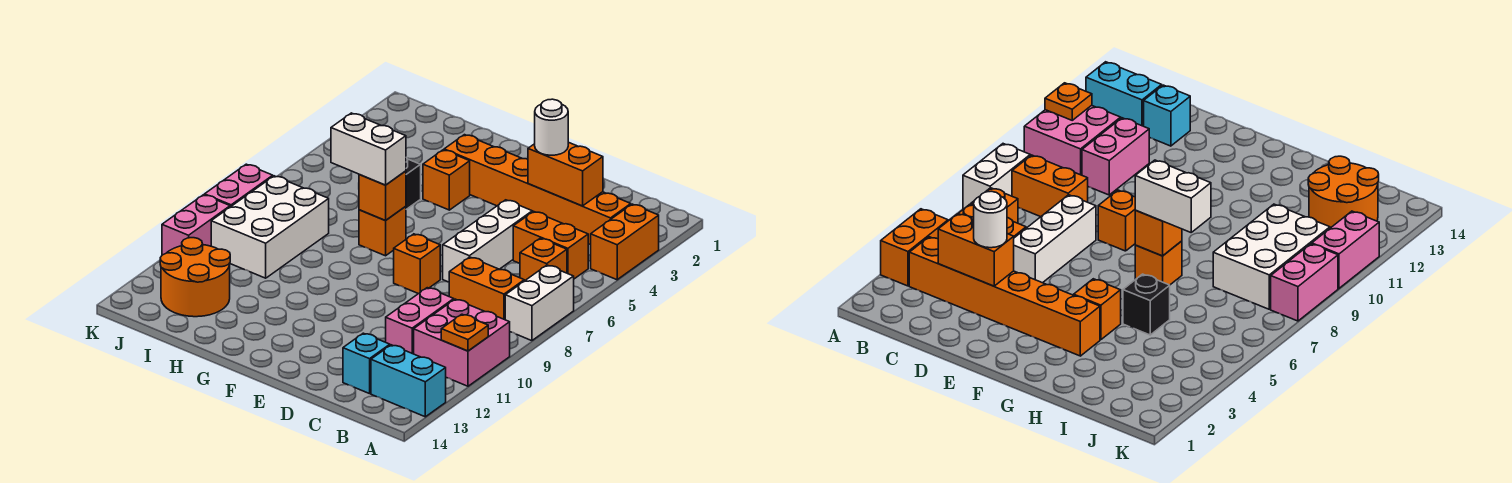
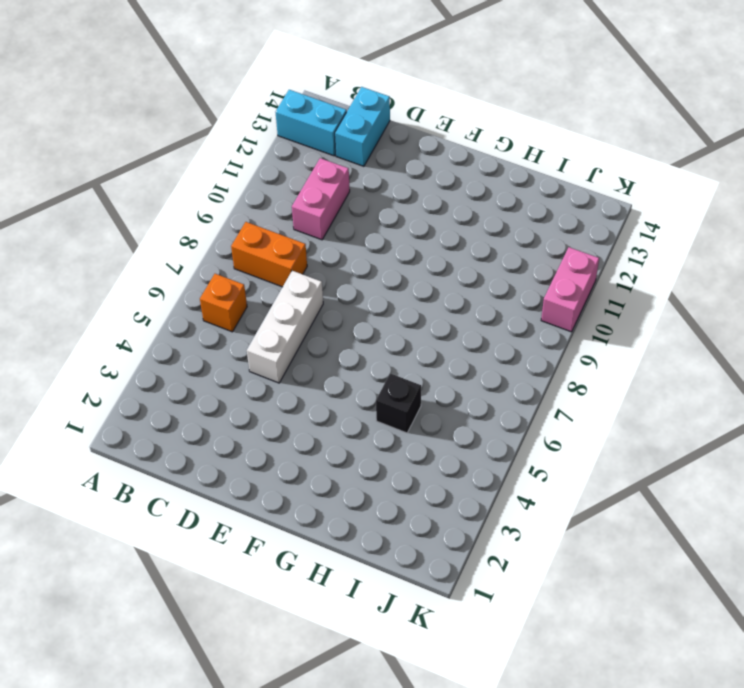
cyan 1x2 brick [335,87,390,166] -> cyan 1x1 brick [343,333,390,394]
none -> orange 1x2 brick [591,204,659,280]
none -> white 1x2 brick [505,265,574,341]
none -> pink 2x2 brick [414,299,510,386]

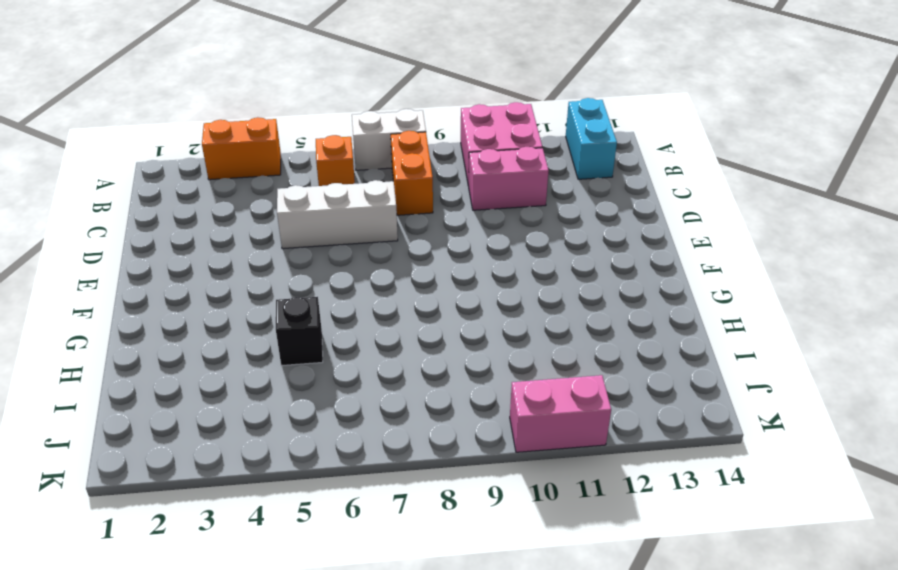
none -> orange 1x6 brick [444,135,631,245]
none -> orange 1x2 brick [513,211,588,279]
none -> cyan 1x1 brick [343,333,390,394]

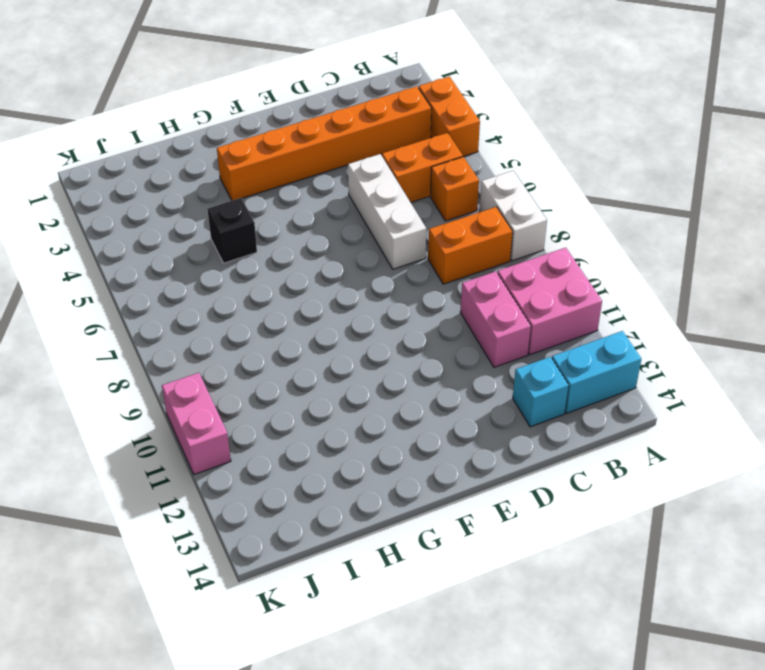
none -> orange 1x1 brick [394,234,440,294]
none -> orange 1x1 brick [423,150,470,210]
none -> orange 1x1 brick [359,206,406,256]

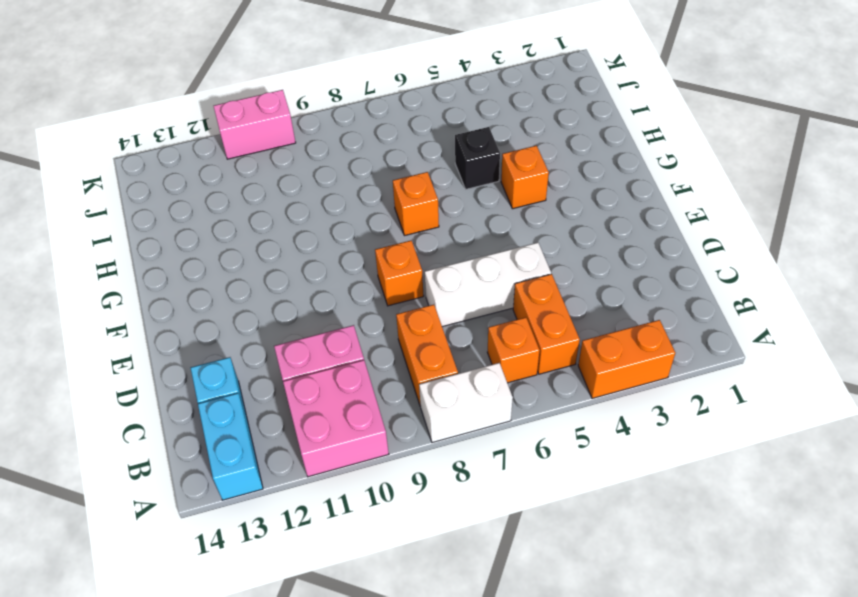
none -> orange 1x6 brick [444,135,631,245]
none -> white 2x3 brick [211,176,329,278]
none -> orange 2x2 round brick [160,238,230,317]

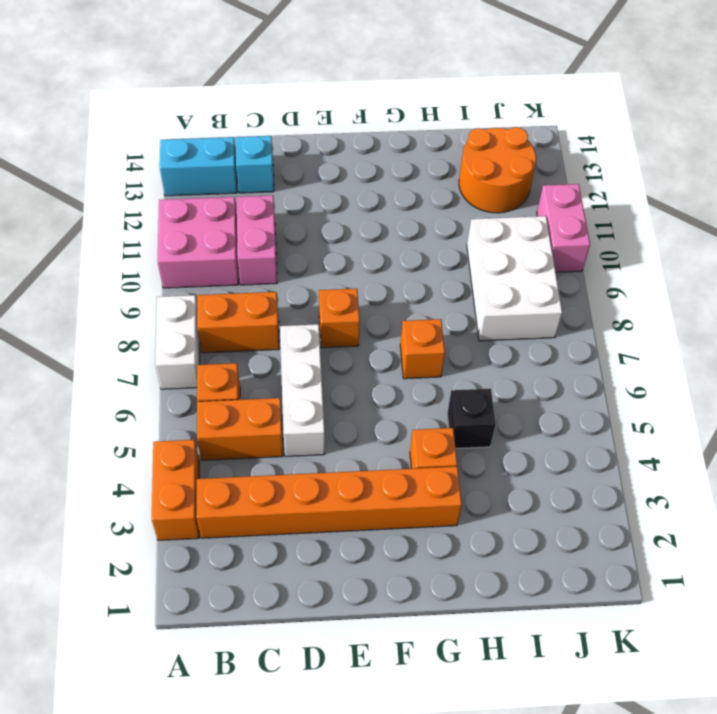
none -> pink 1x2 brick [205,164,273,207]
none -> orange 1x1 plate [441,314,488,351]
none -> orange 1x2 brick [528,142,603,206]

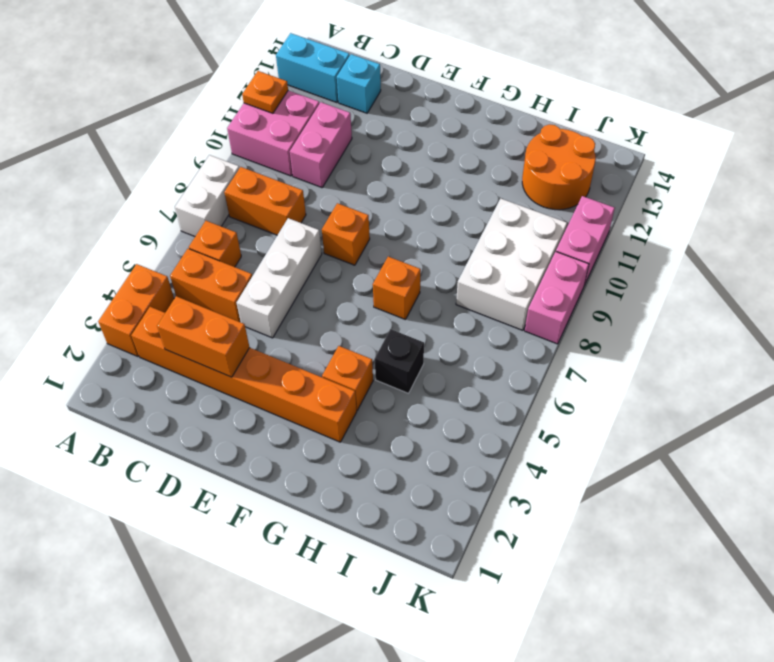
none -> orange 1x1 brick [359,171,406,221]
none -> white 1x1 round brick [535,99,568,155]
none -> white 1x2 brick [331,113,406,185]

